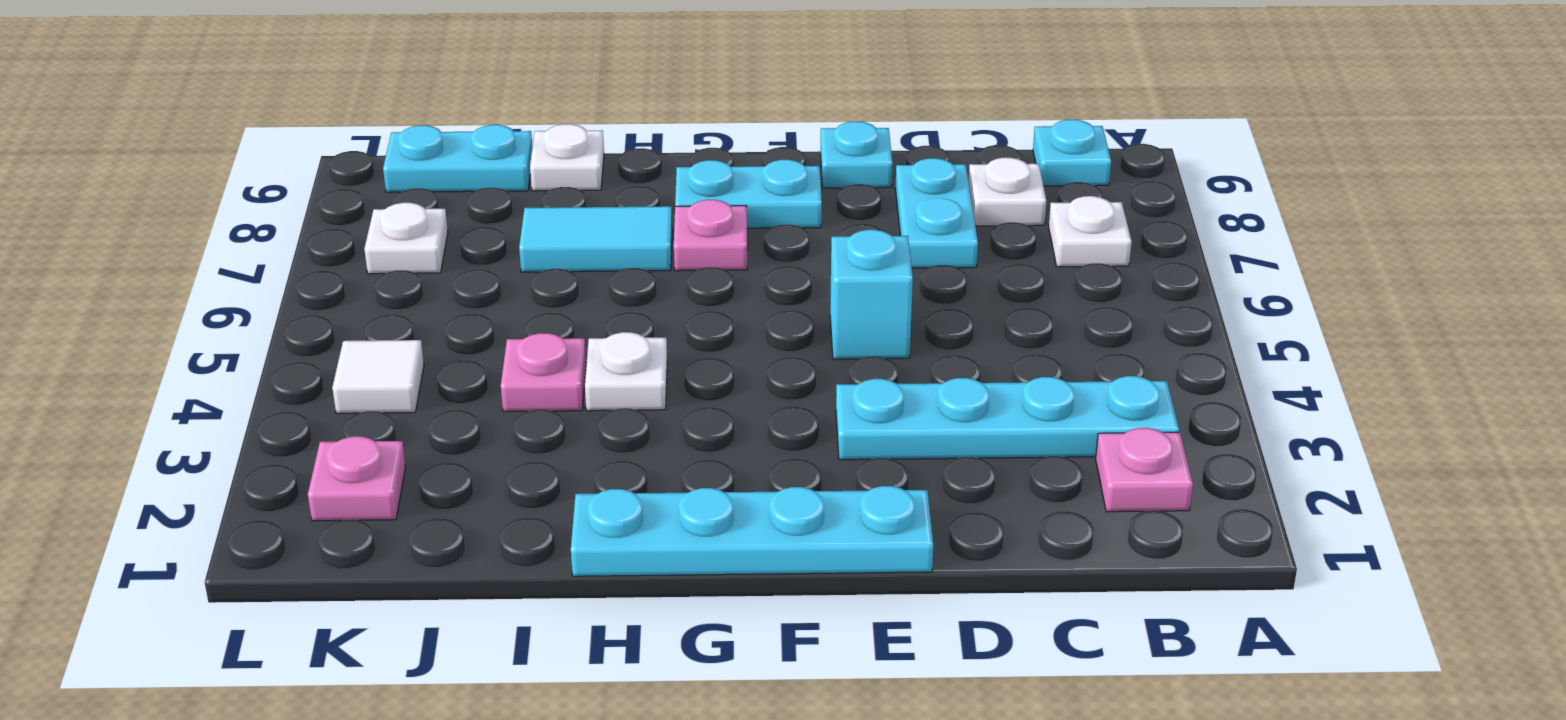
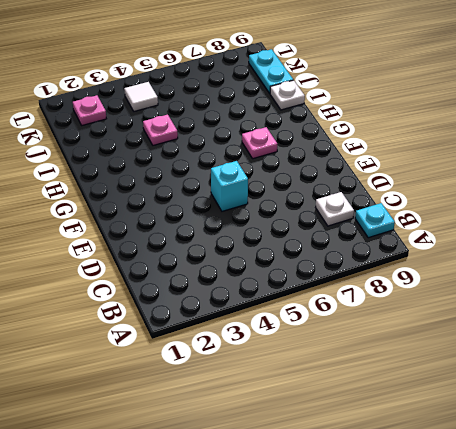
none -> pink 1x1 plate [1096,428,1193,512]
none -> cyan 1x4 plate [836,376,1179,460]
none -> white 1x1 plate [1049,196,1132,267]

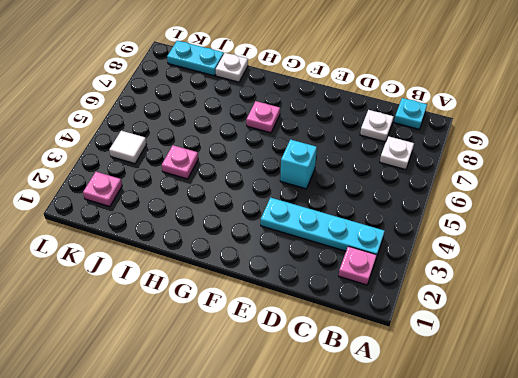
none -> cyan 1x2 plate [895,158,978,268]
none -> cyan 1x4 plate [571,486,933,576]
none -> cyan 1x1 plate [821,122,893,188]

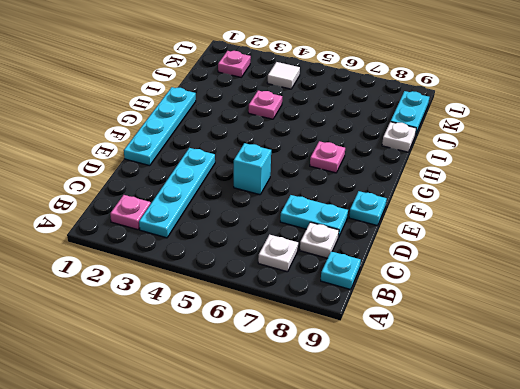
none -> cyan 1x2 plate [675,160,822,228]
none -> white 1x1 plate [585,332,667,411]
none -> cyan 1x2 tile [519,206,672,272]

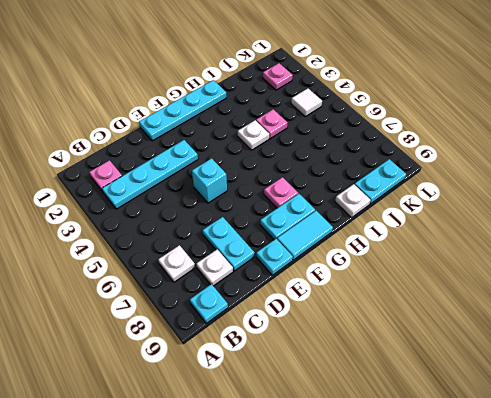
cyan 1x2 tile [277,211,333,260] -> cyan 1x2 tile moved to [519,206,672,272]
none -> white 1x1 plate [364,203,448,274]

